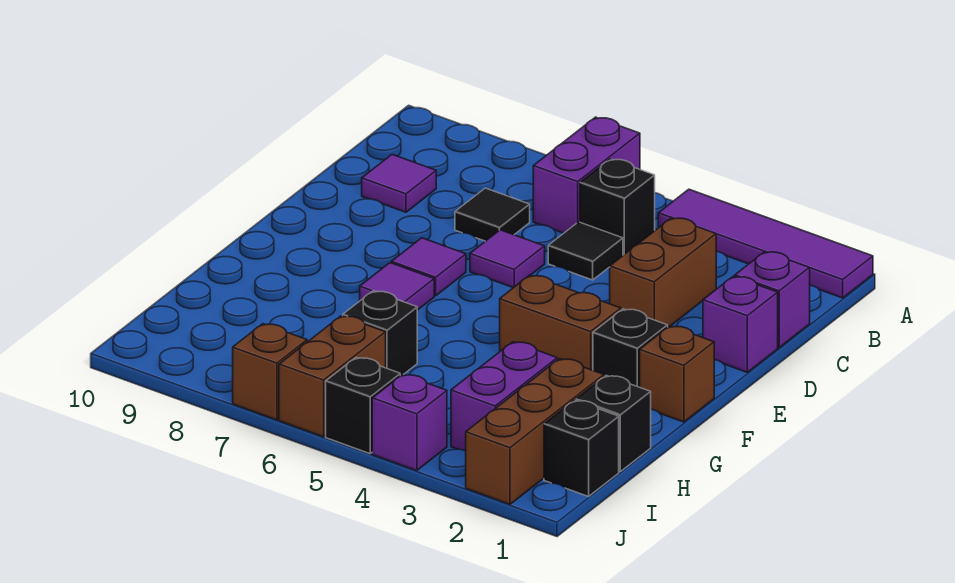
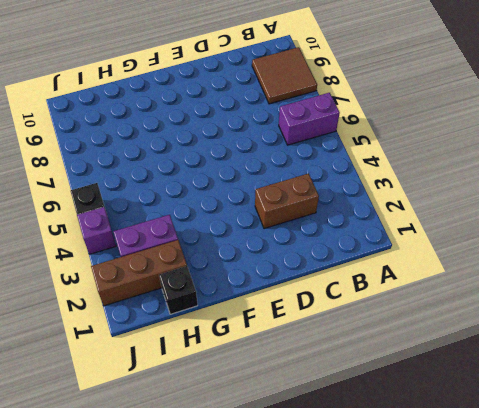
brown 2x2 tile [252,47,317,104] -> none
none -> purple 1x4 tile [658,189,873,298]
none -> black 1x1 brick [580,159,655,255]
none -> purple 1x1 brick [735,251,810,347]

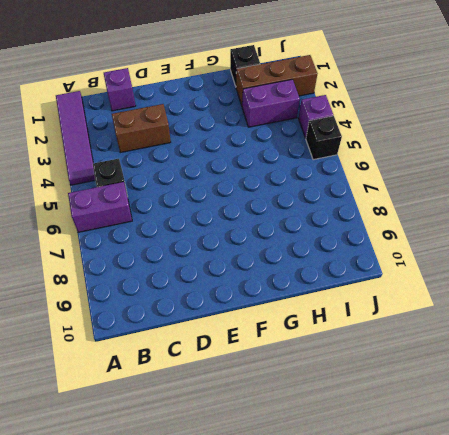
none -> black 1x1 tile [548,222,623,280]
none -> black 1x1 tile [455,188,530,241]
none -> purple 1x1 tile [362,154,436,212]

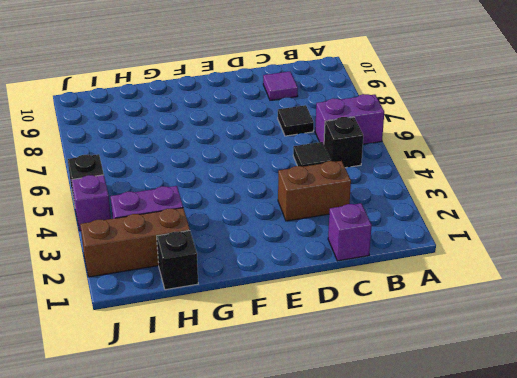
none -> purple 1x4 tile [658,189,873,298]
none -> purple 1x1 brick [703,276,778,372]
none -> purple 1x1 tile [470,230,545,288]

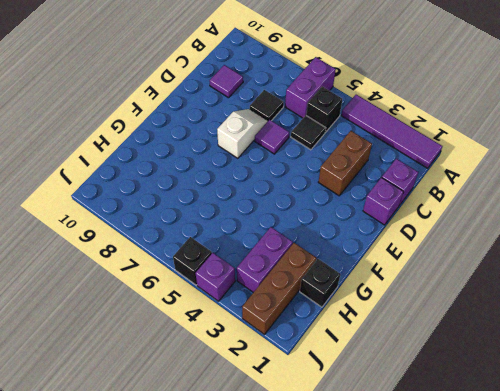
white 1x2 slope [217,109,268,158] -> purple 1x1 tile [391,238,466,296]
none -> brown 1x1 brick [640,326,714,422]
none -> black 1x1 brick [593,309,668,387]
none -> brown 1x2 brick [500,275,621,370]

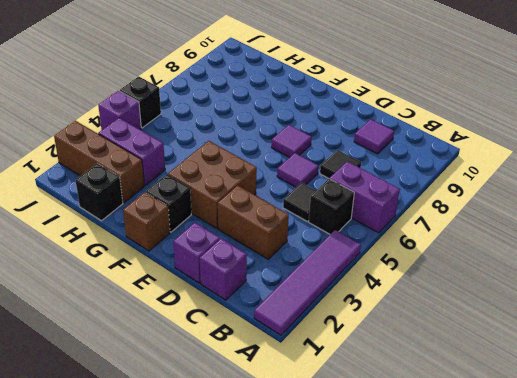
brown 2x2 brick [168,141,257,228] -> brown 1x2 brick [500,275,621,370]
none -> purple 1x1 tile [360,263,434,310]
none -> black 1x1 brick [343,291,417,376]
none -> black 1x1 brick [544,400,619,497]

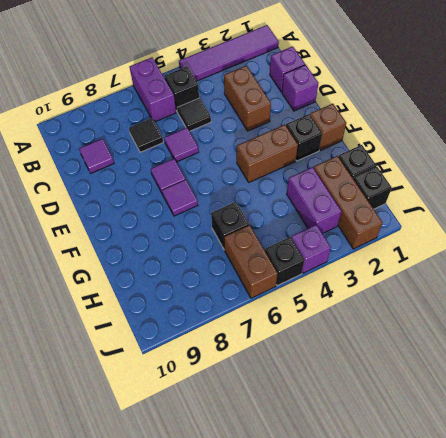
none -> brown 1x1 brick [233,324,307,420]

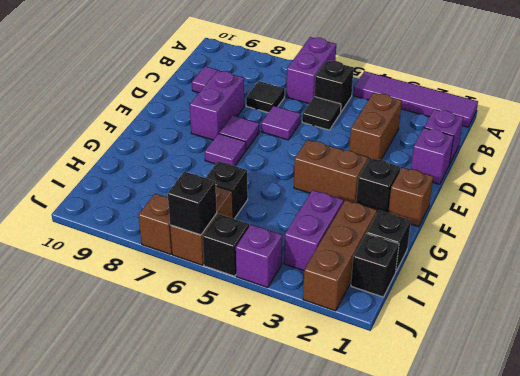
purple 1x2 brick [190,70,244,140] -> none
black 1x1 brick [168,172,217,235] -> none

